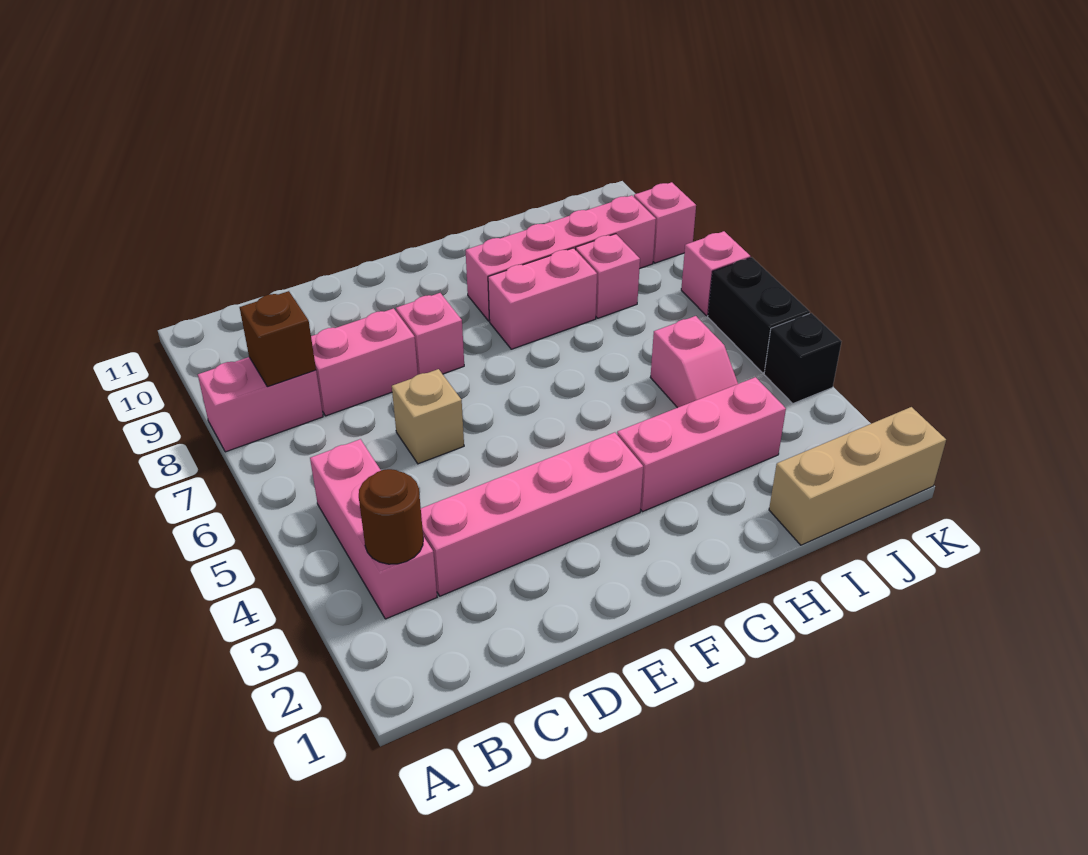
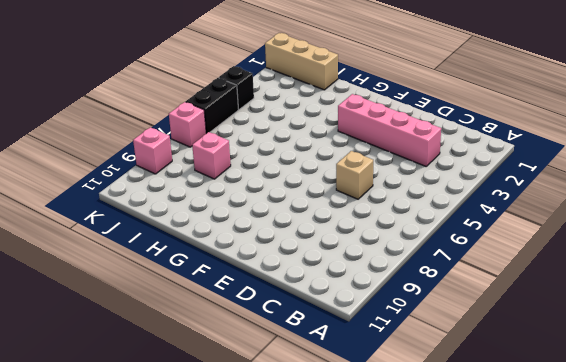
none -> pink 1x2 brick [198,357,323,452]
none -> pink 1x3 brick [310,439,437,619]
none -> pink 1x2 brick [311,308,418,416]

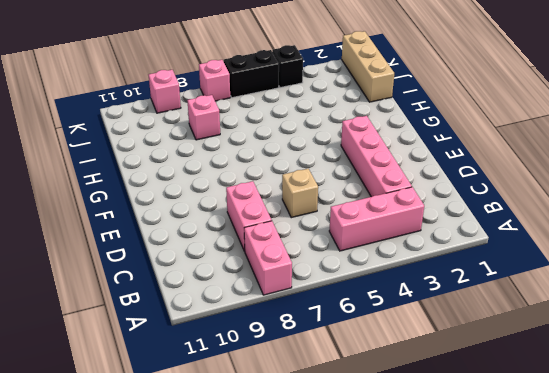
none -> pink 1x1 brick [396,293,464,375]
none -> pink 1x3 brick [617,377,786,512]
none -> pink 1x2 brick [488,248,597,349]

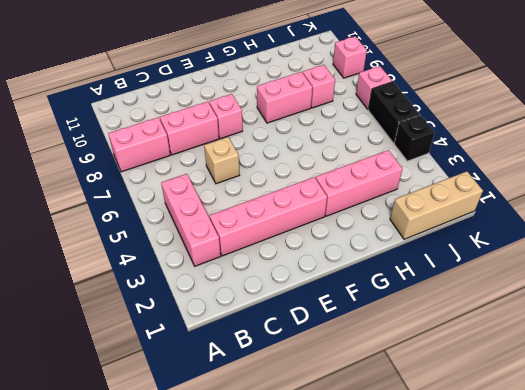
none -> pink 1x4 brick [466,195,656,321]
none -> pink 1x2 slope [650,316,738,408]
none -> brown 1x1 round brick [359,469,423,564]

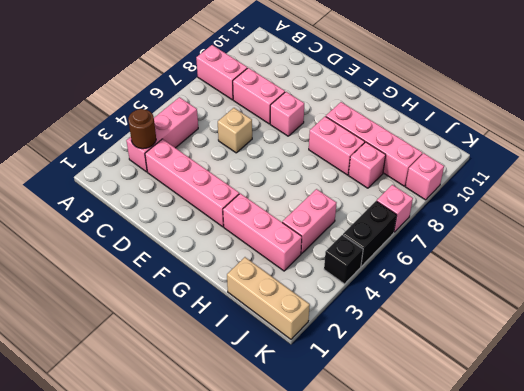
pink 1x2 brick [282,189,337,254] -> pink 1x2 slope [650,316,738,408]
none -> brown 1x1 brick [240,291,316,387]

